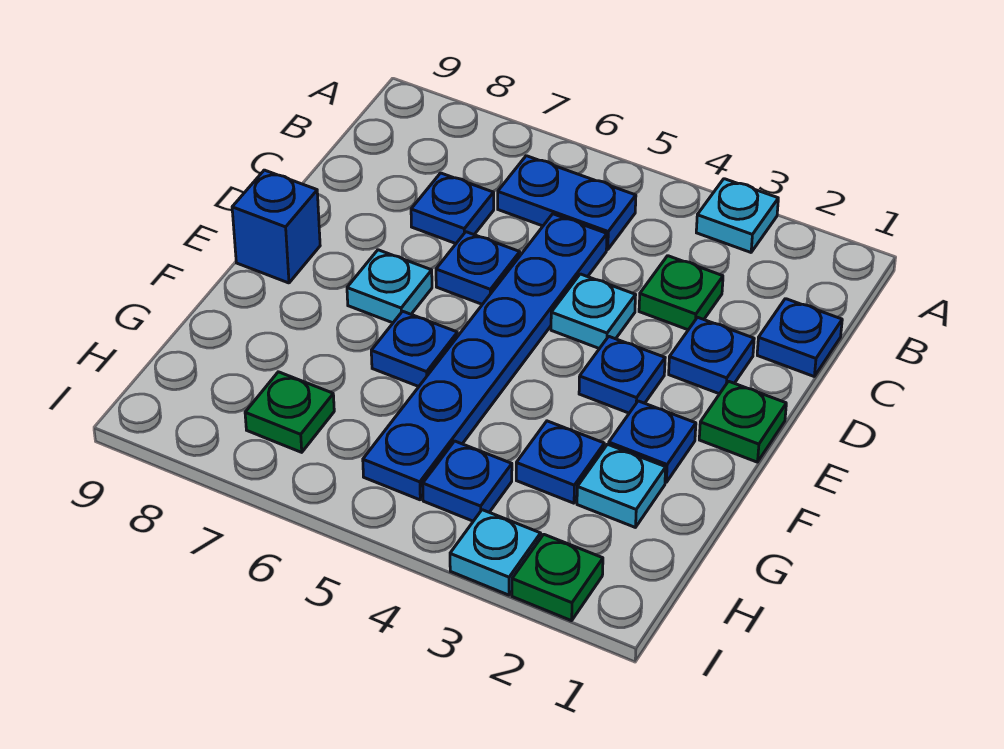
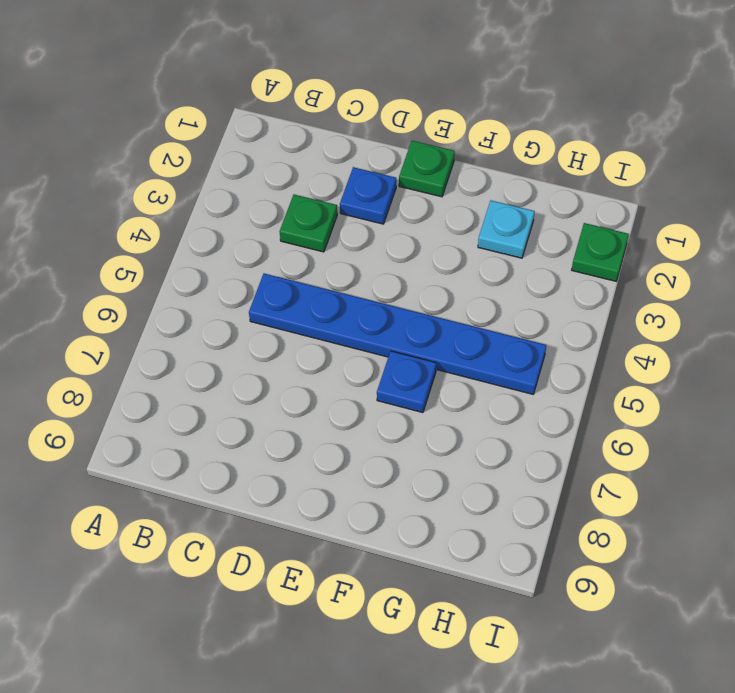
none -> cyan 1x1 plate [696,179,778,252]
none -> blue 1x2 plate [498,156,636,250]
none -> blue 1x1 plate [757,299,842,376]

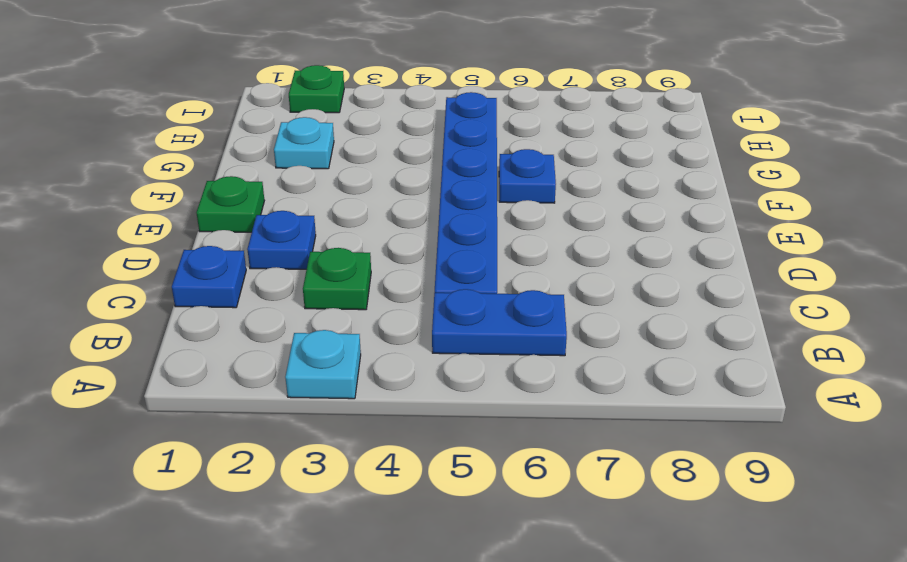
none -> blue 1x1 plate [411,173,494,243]
none -> cyan 1x1 plate [551,274,636,349]
none -> blue 1x1 plate [436,232,520,304]

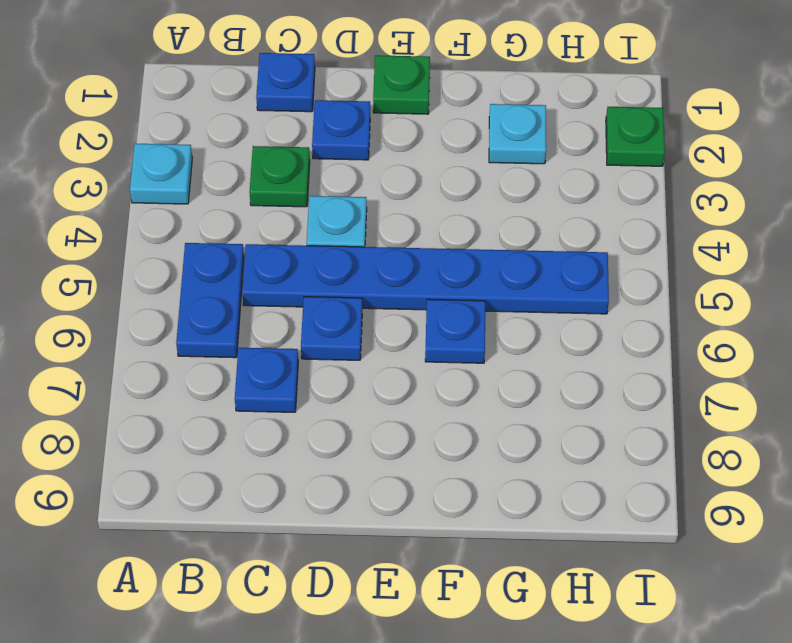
none -> blue 1x1 plate [579,336,665,413]
none -> cyan 1x1 plate [347,250,432,323]
none -> blue 1x1 brick [232,170,320,283]

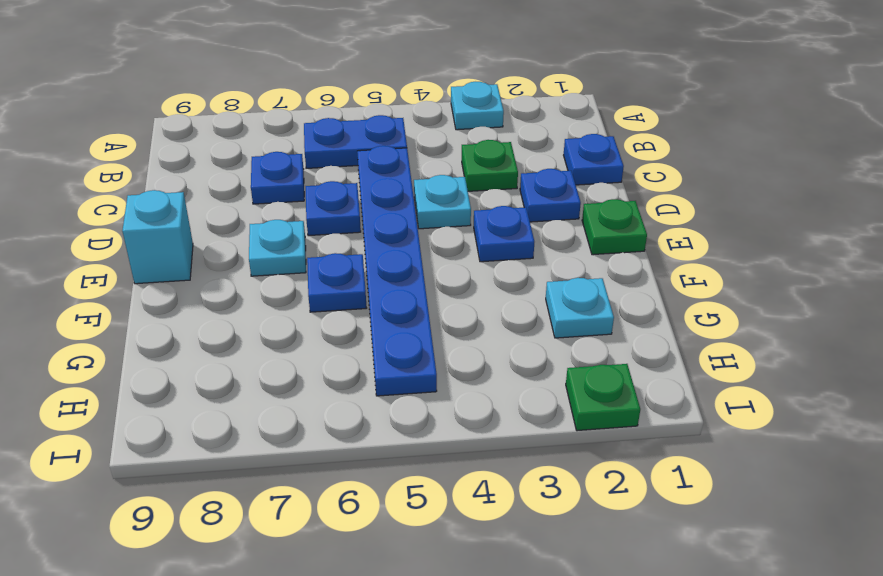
cyan 1x1 brick [122,190,193,284] -> blue 1x1 brick [232,170,320,283]
none -> blue 1x1 plate [609,401,696,482]
none -> blue 1x1 plate [516,421,604,503]
none -> blue 1x1 plate [423,441,512,521]

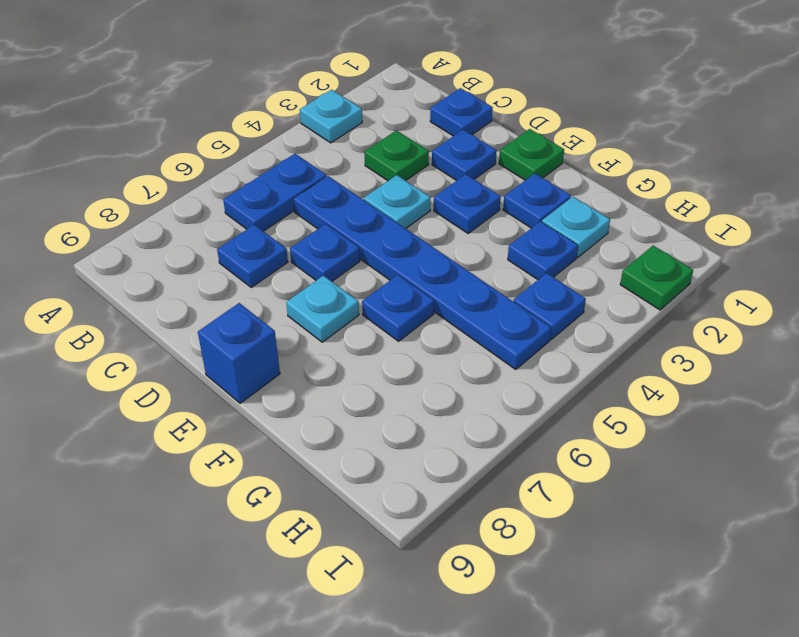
none -> green 1x1 plate [245,372,334,452]
none -> cyan 1x1 plate [450,510,541,595]

